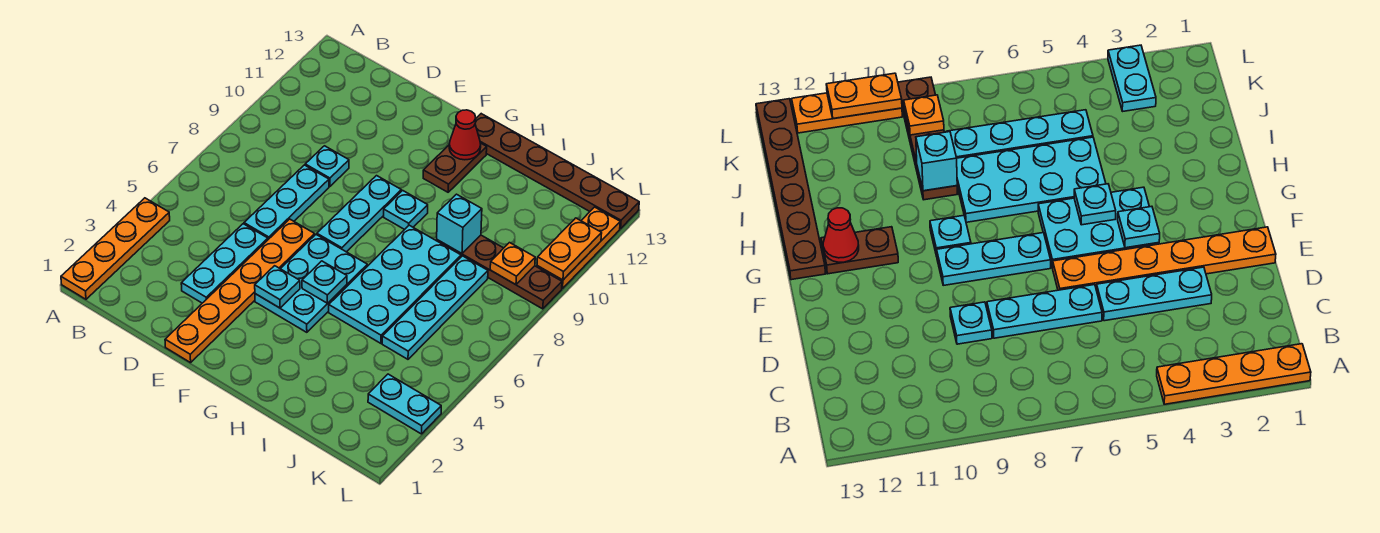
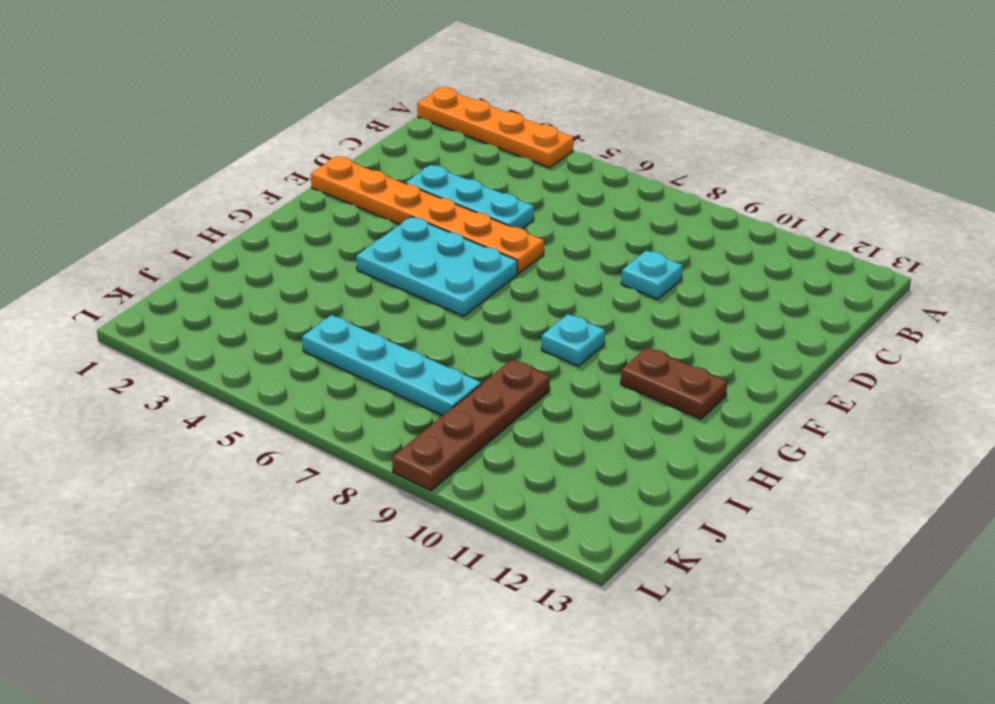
none -> cyan 1x3 plate [244,165,329,239]
none -> cyan 1x3 plate [317,176,401,252]
none -> brown 1x6 plate [475,114,639,229]

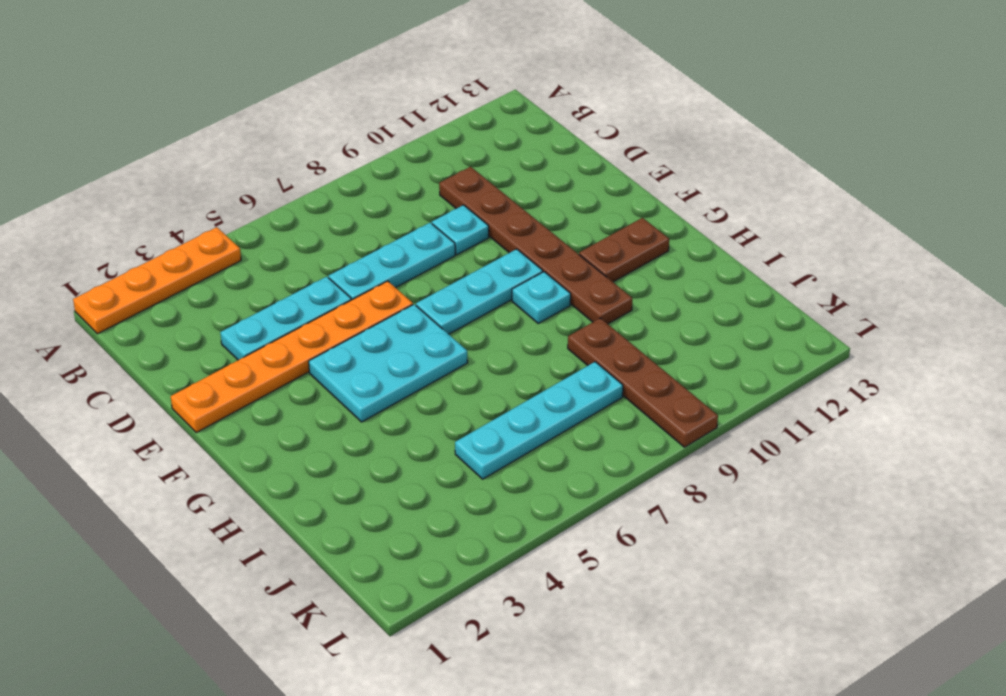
brown 1x6 plate [439,167,632,324] -> brown 1x6 plate moved to [475,114,639,229]
none -> cyan 2x4 plate [329,225,461,343]
none -> cyan 1x2 plate [368,374,441,434]
none -> orange 1x3 plate [537,207,620,289]

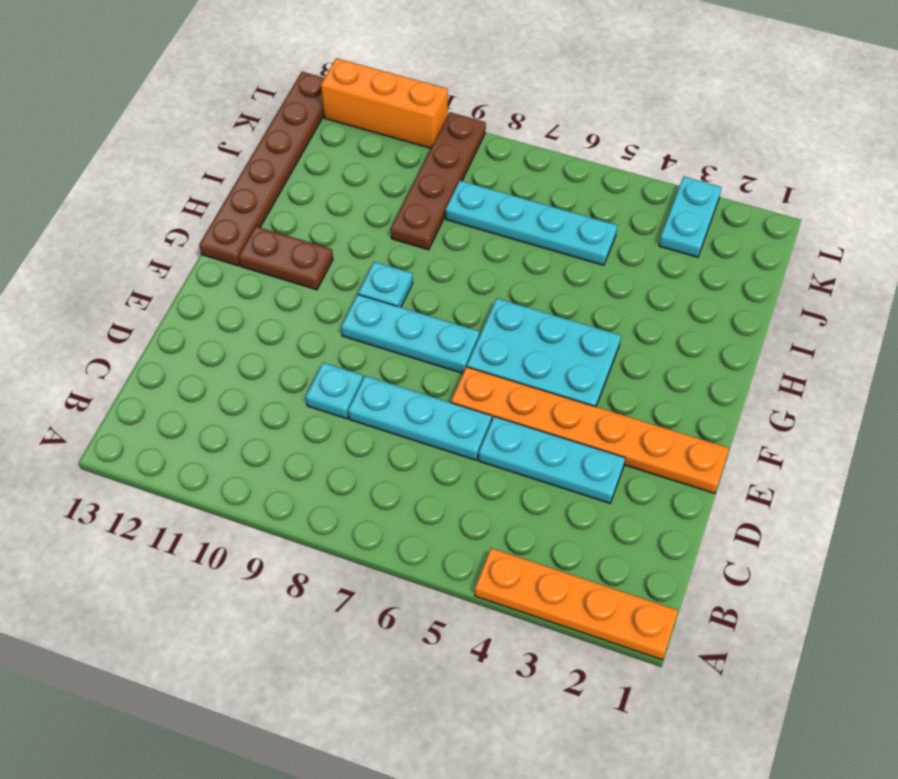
orange 1x3 brick [321,58,448,148] -> orange 1x3 plate [537,207,620,289]
none -> cyan 2x4 plate [329,225,461,343]
none -> cyan 1x1 plate [255,266,300,308]
none -> cyan 1x1 plate [302,261,347,303]

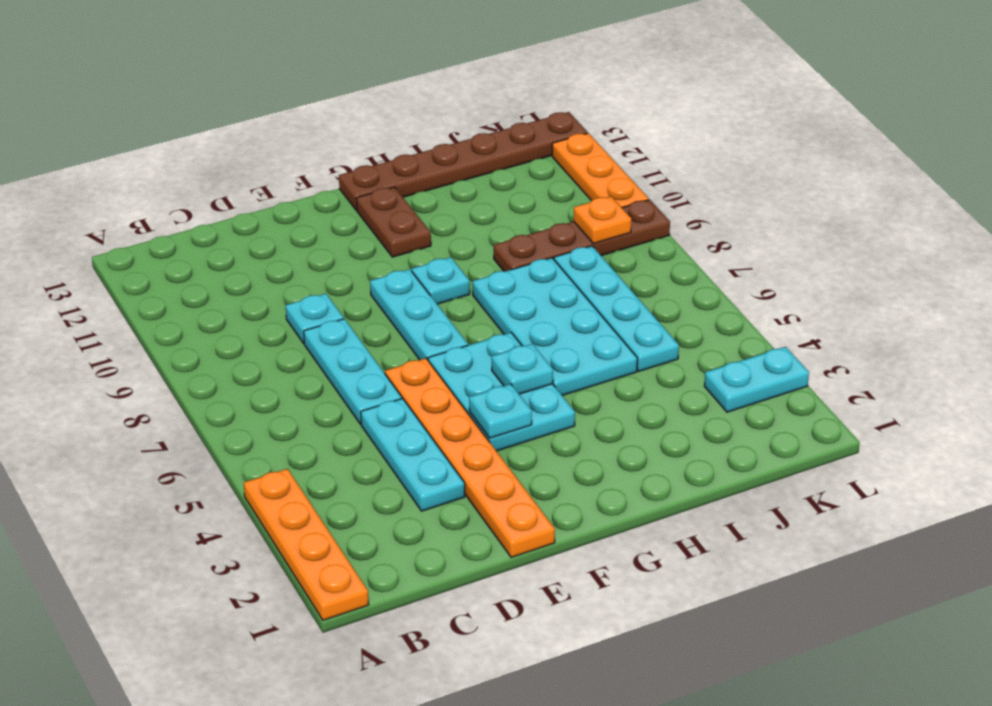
none -> red 1x1 cone [449,110,481,160]
none -> cyan 1x1 brick [437,194,482,254]
none -> orange 1x2 plate [537,218,602,280]

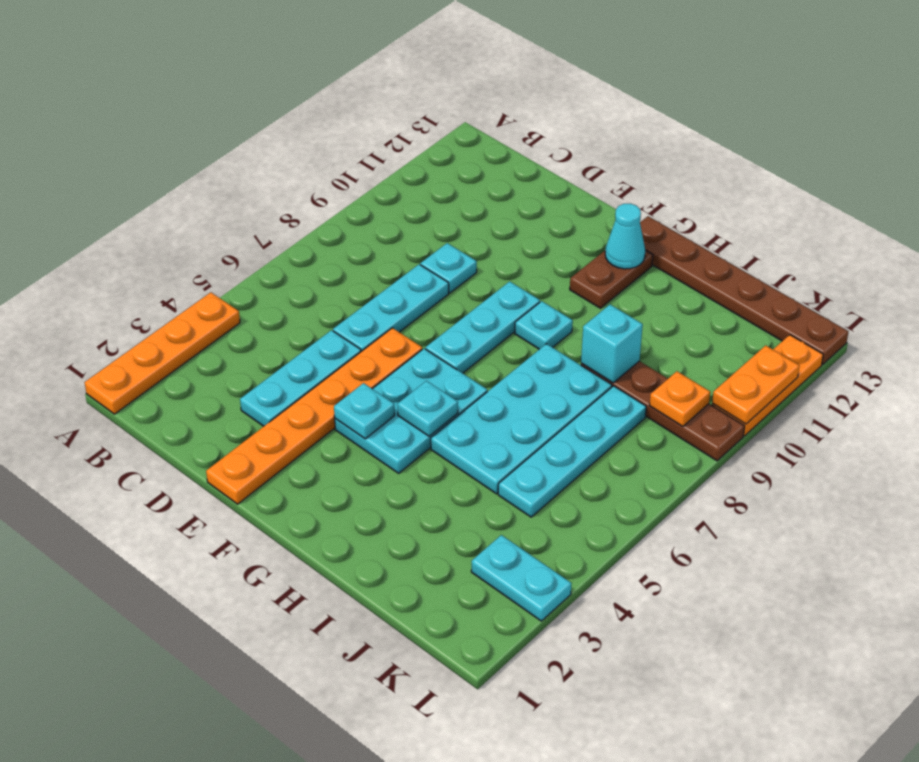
cyan 1x1 cone [605,204,645,269] -> red 1x1 cone [449,110,481,160]

